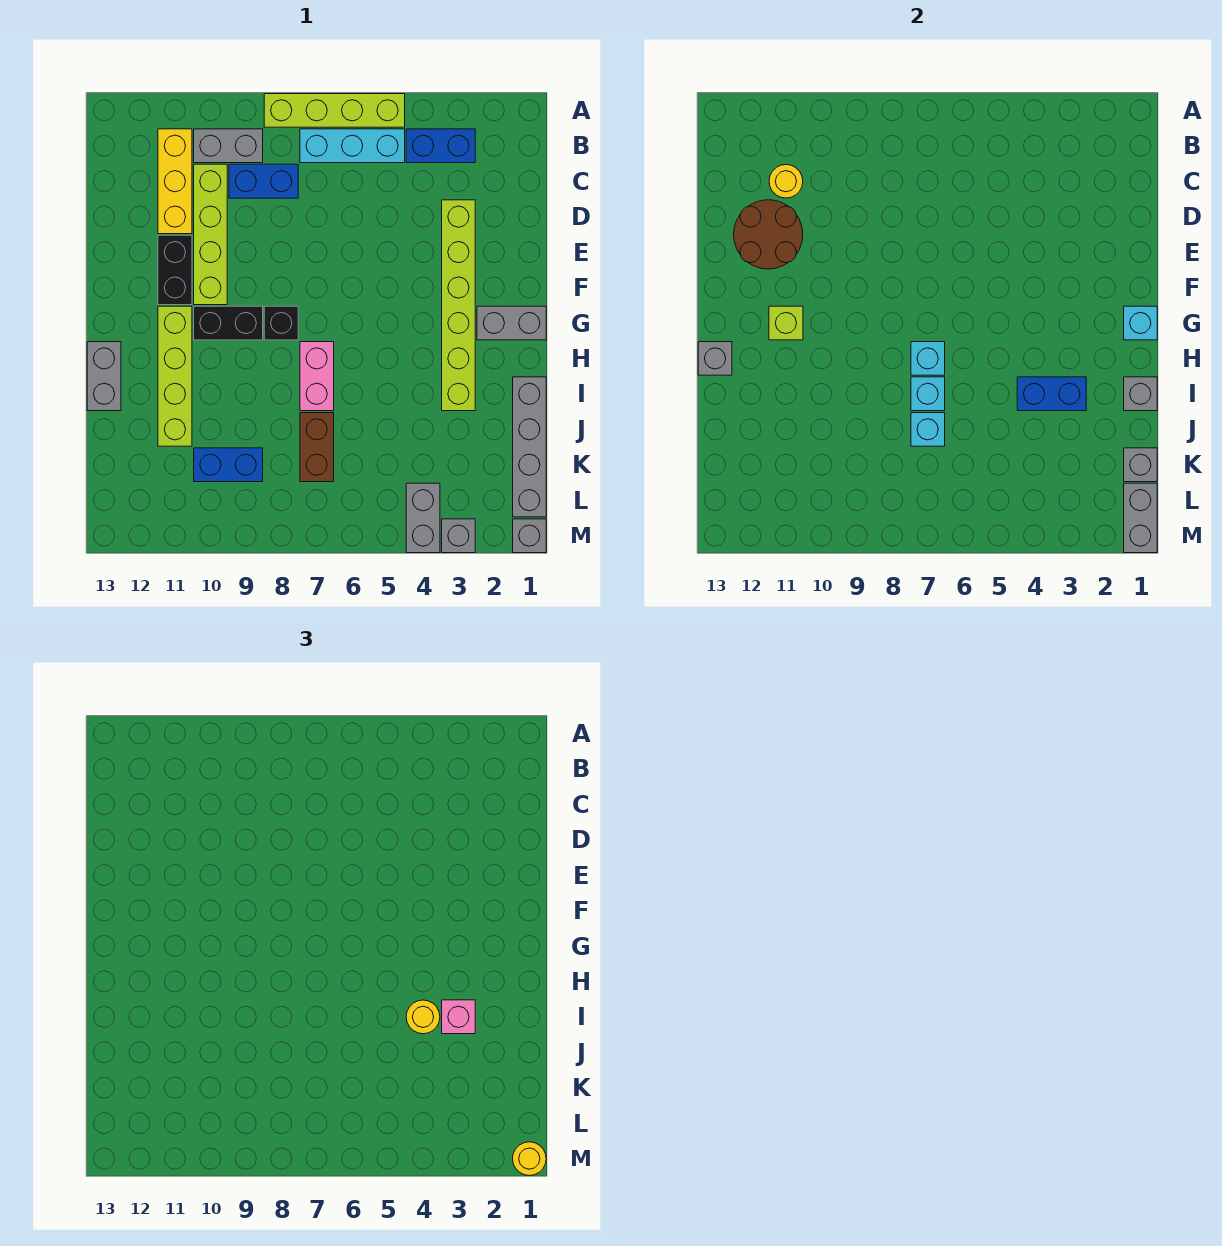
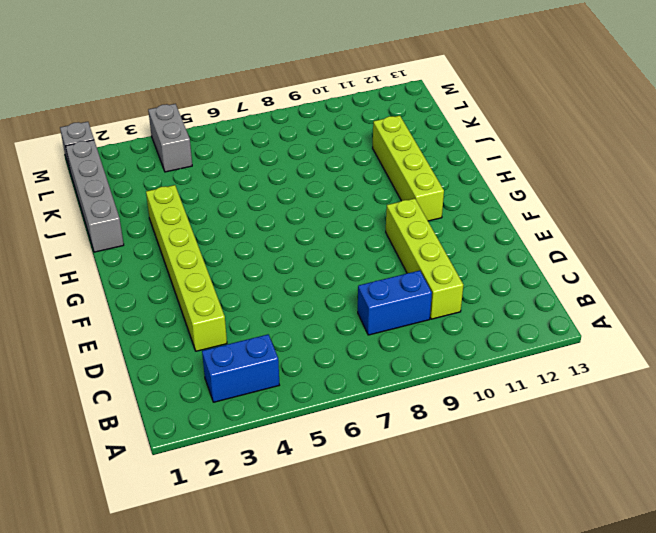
none -> lime 1x4 brick [264,94,405,127]
none -> cyan 1x3 brick [300,129,405,163]
none -> grey 1x2 brick [194,129,263,163]
none -> yellow 1x3 brick [158,129,192,234]

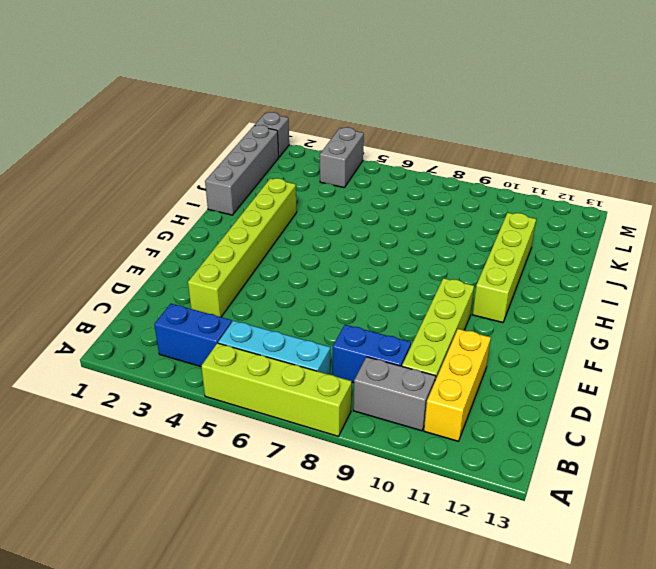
none -> black 1x2 brick [158,235,192,305]
none -> grey 1x2 brick [477,306,546,340]
none -> black 1x1 brick [264,306,298,340]
none -> black 1x2 brick [194,306,263,340]

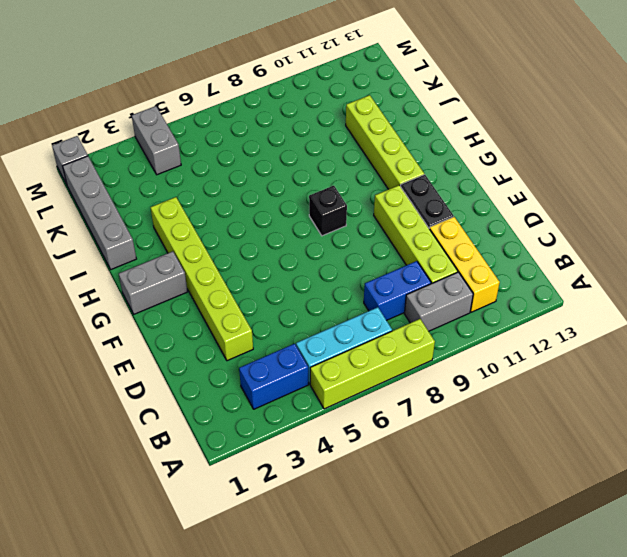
none -> black 1x2 brick [194,306,263,340]
none -> pink 1x2 brick [300,342,334,411]
none -> grey 1x2 brick [87,342,121,411]
none -> brown 1x2 brick [300,413,334,482]

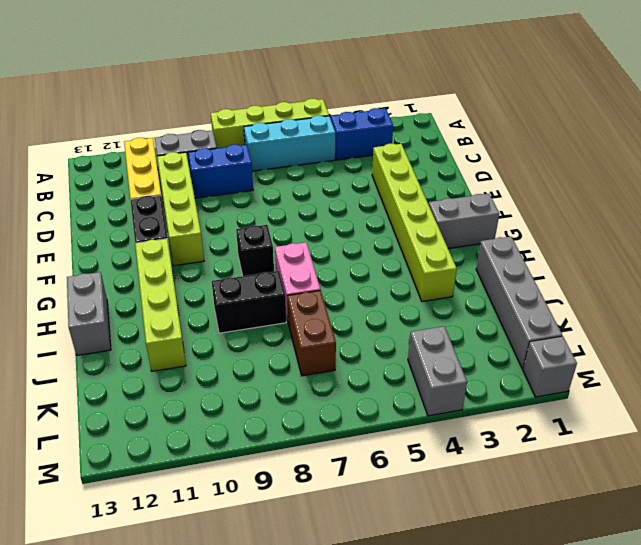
black 1x2 brick [212,271,286,333] -> black 1x2 brick moved to [194,306,263,340]
none -> blue 1x2 brick [194,448,263,482]
none -> grey 1x1 brick [442,519,475,553]
none -> yellow 1x1 round brick [769,165,803,198]
none -> brown 2x2 round brick [734,200,803,269]

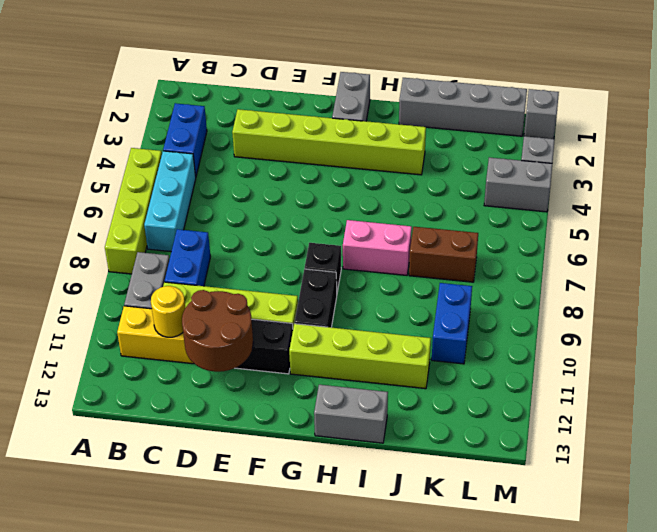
none -> cyan 1x1 brick [1124,306,1157,340]
none -> lime 1x1 brick [769,306,803,340]
none -> cyan 1x1 brick [911,342,945,375]
none -> grey 1x1 brick [698,342,732,375]

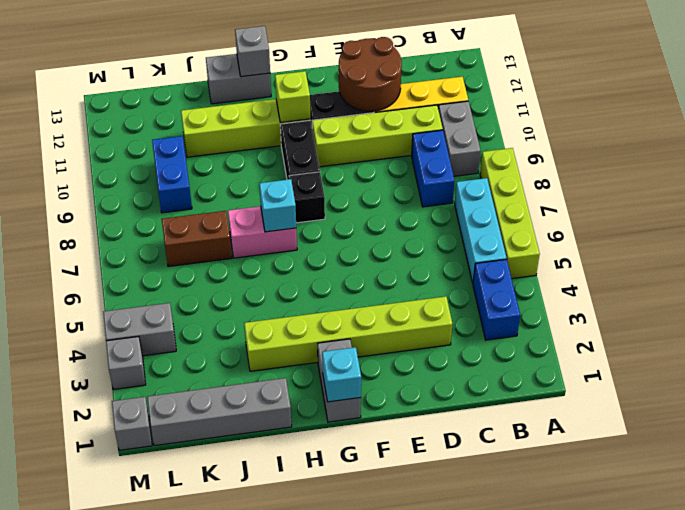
none -> yellow 1x1 round brick [769,165,803,198]
none -> grey 1x1 brick [1124,377,1157,411]
none -> blue 1x2 brick [1017,377,1086,411]
none -> cyan 1x1 brick [911,377,945,411]

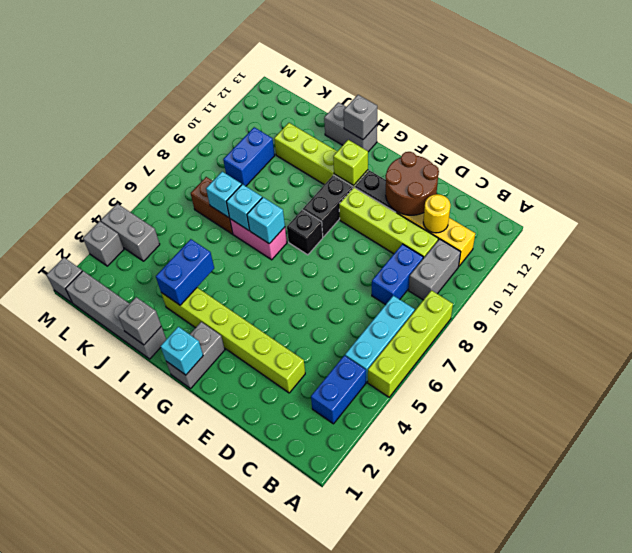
none -> grey 1x1 brick [1124,448,1157,482]
none -> grey 1x2 brick [1124,483,1157,553]
none -> pink 1x1 brick [442,1000,475,1034]
none -> yellow 1x1 round brick [406,1000,440,1034]

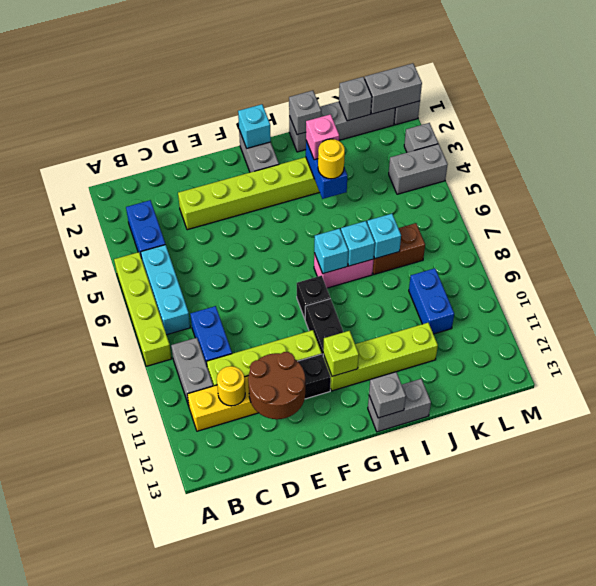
none -> yellow 1x1 round brick [513,1142,546,1176]

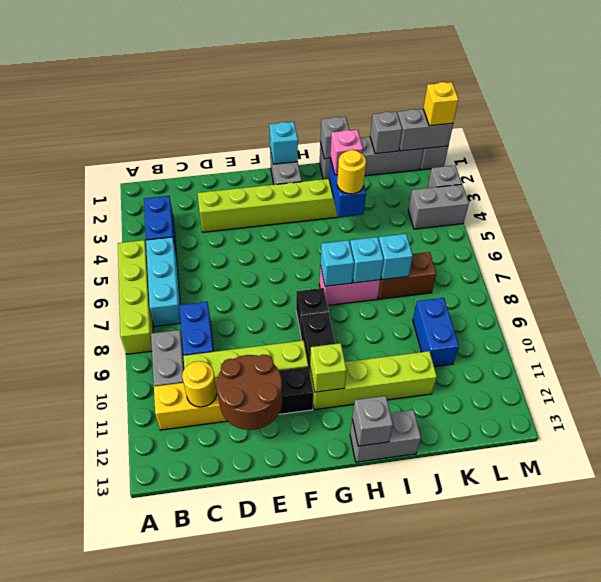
yellow 1x1 brick [423,82,459,126] -> yellow 1x1 round brick [513,1142,546,1176]

